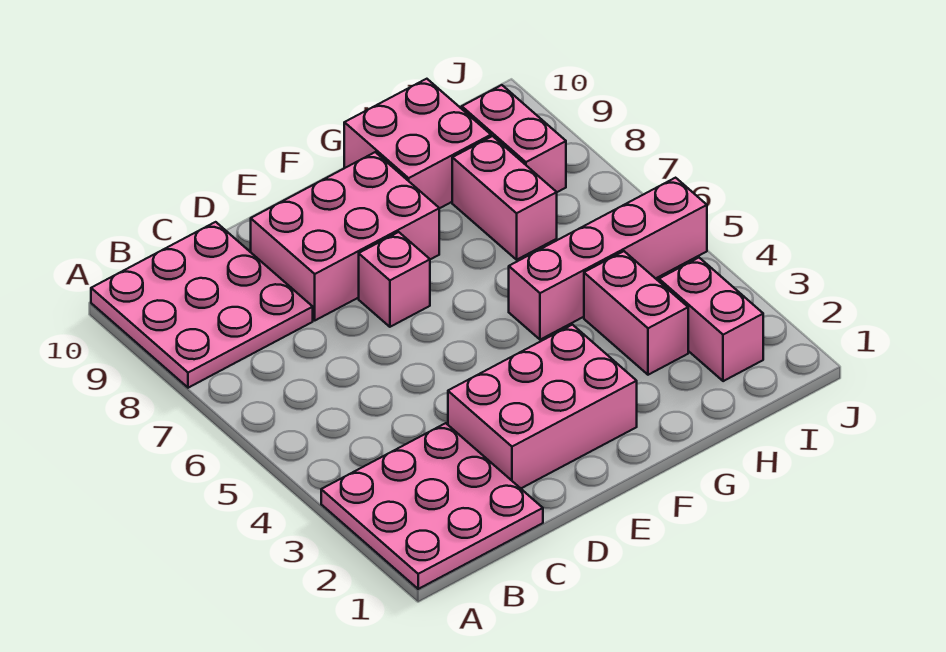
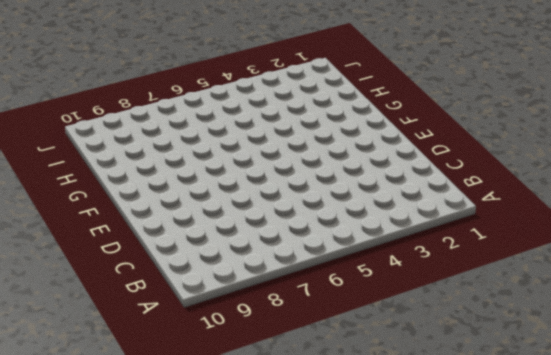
none -> pink 3x3 plate [321,423,543,589]
none -> pink 3x3 plate [91,222,313,388]

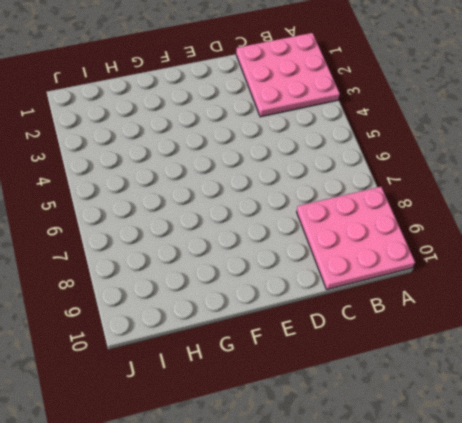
none -> pink 2x3 brick [448,325,637,488]
none -> pink 2x3 brick [251,152,439,320]

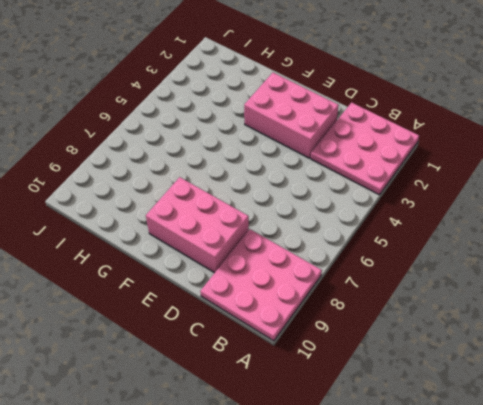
none -> pink 1x1 brick [359,232,430,327]
none -> pink 1x4 brick [509,178,707,340]

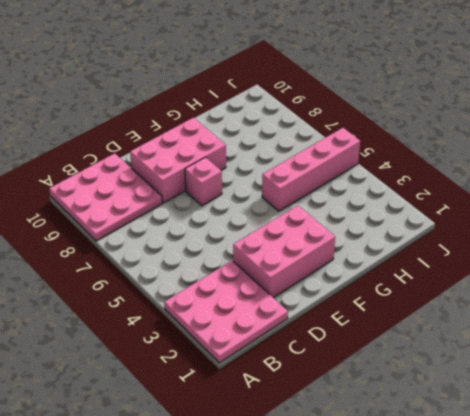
none -> pink 2x2 brick [344,79,491,208]
none -> pink 1x2 brick [584,251,688,375]

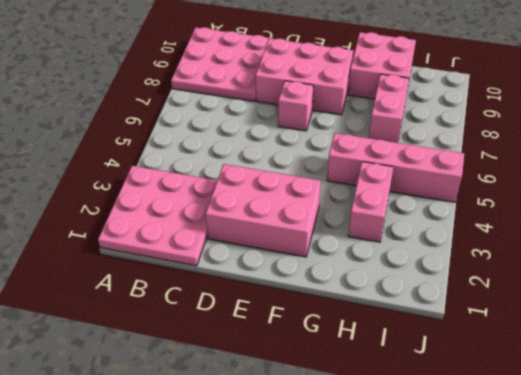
none -> pink 1x2 brick [659,258,763,381]
none -> pink 1x2 brick [462,85,566,192]

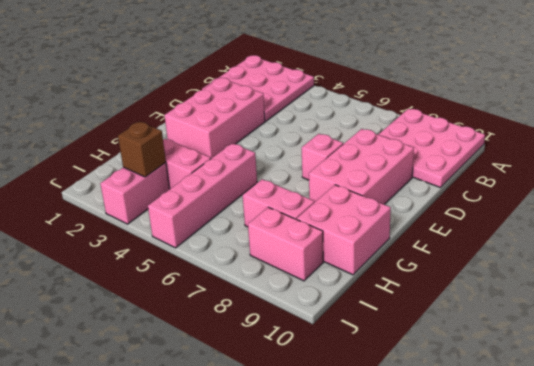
pink 1x2 brick [100,163,170,224] -> pink 1x2 brick turned to [659,258,763,381]
brown 1x1 brick [118,122,166,177] -> none

